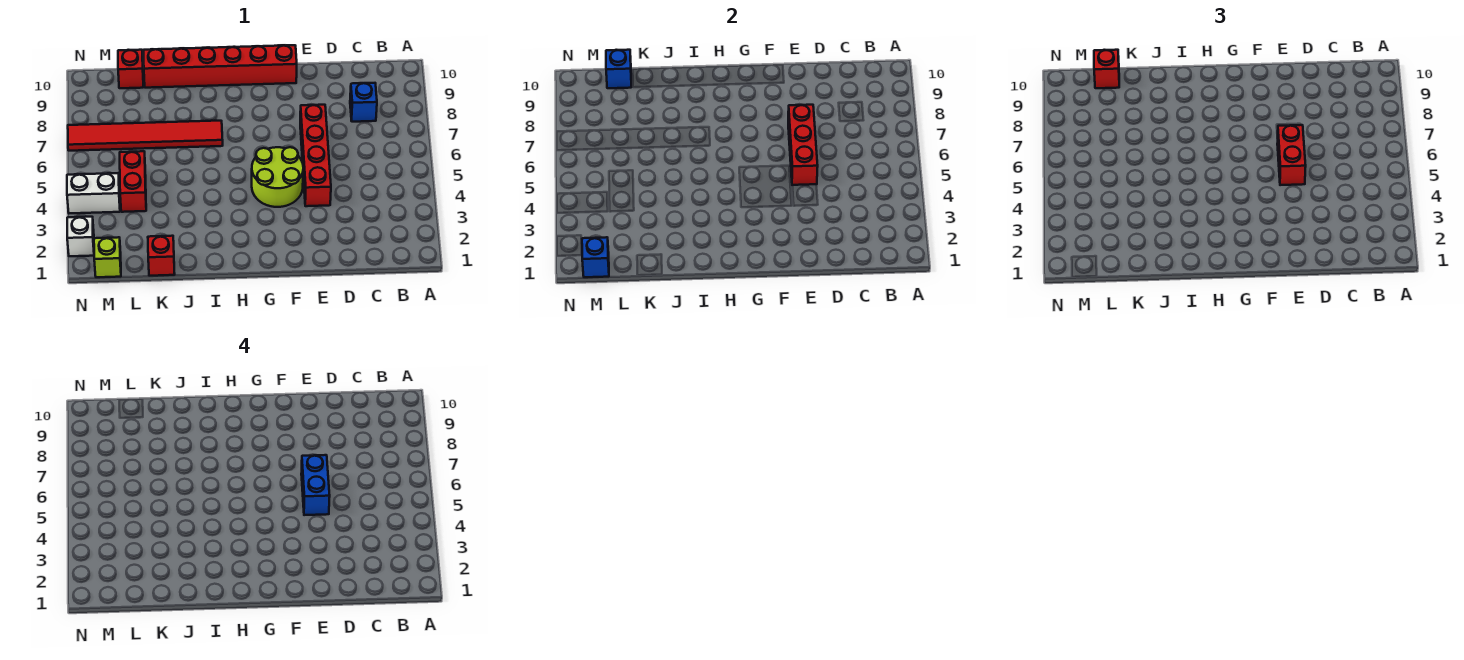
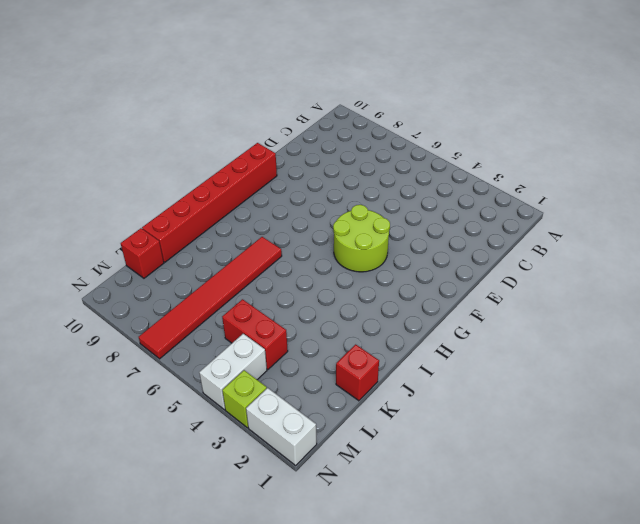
white 1x2 brick [246,388,317,465] -> white 1x1 brick [67,217,94,256]
lime 1x1 brick [222,370,267,428] -> lime 1x1 brick moved to [94,237,121,277]
none -> blue 1x1 brick [350,83,377,122]
none -> red 1x4 brick [300,105,331,206]
none -> red 1x3 brick [788,105,818,185]

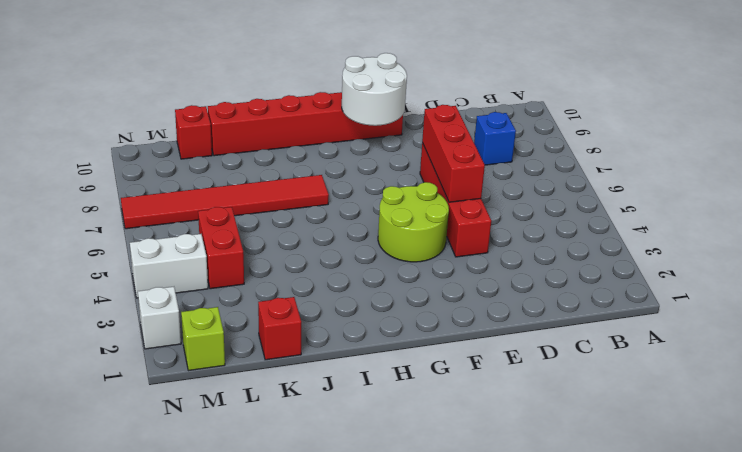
white 2x2 round brick [342,53,407,126] -> none
none -> blue 1x1 brick [606,50,631,88]
none -> blue 1x1 brick [582,237,609,277]
none -> red 1x2 brick [1277,125,1306,185]

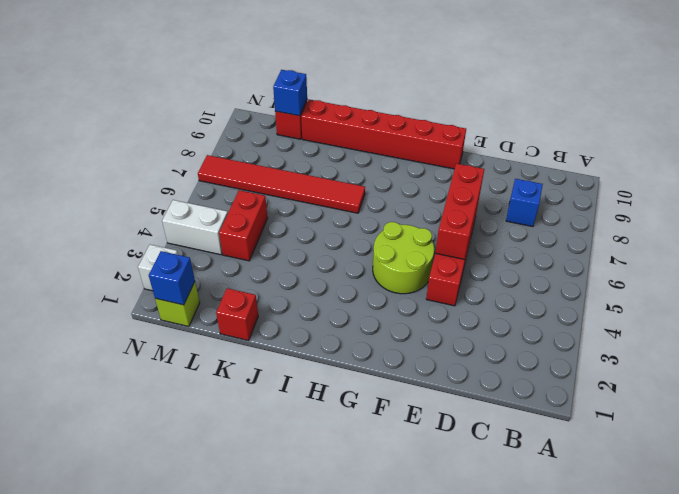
none -> red 1x2 brick [1277,125,1306,185]
none -> red 1x1 brick [1094,50,1119,88]
none -> blue 1x2 brick [301,455,330,515]

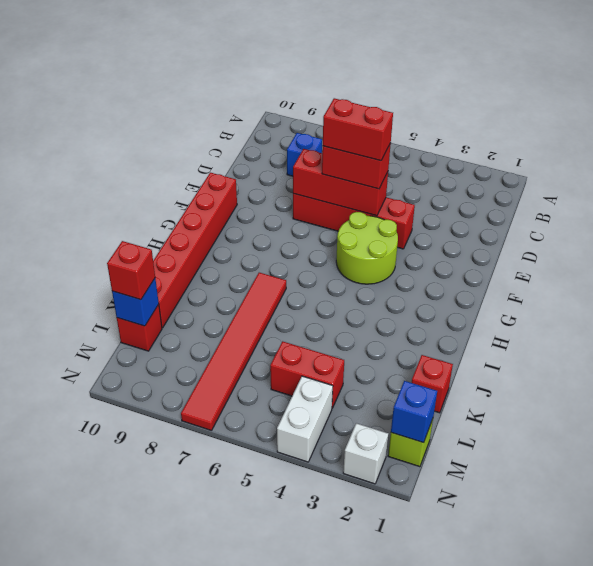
red 1x2 brick [323,98,393,161] -> blue 1x2 brick [301,455,330,515]

